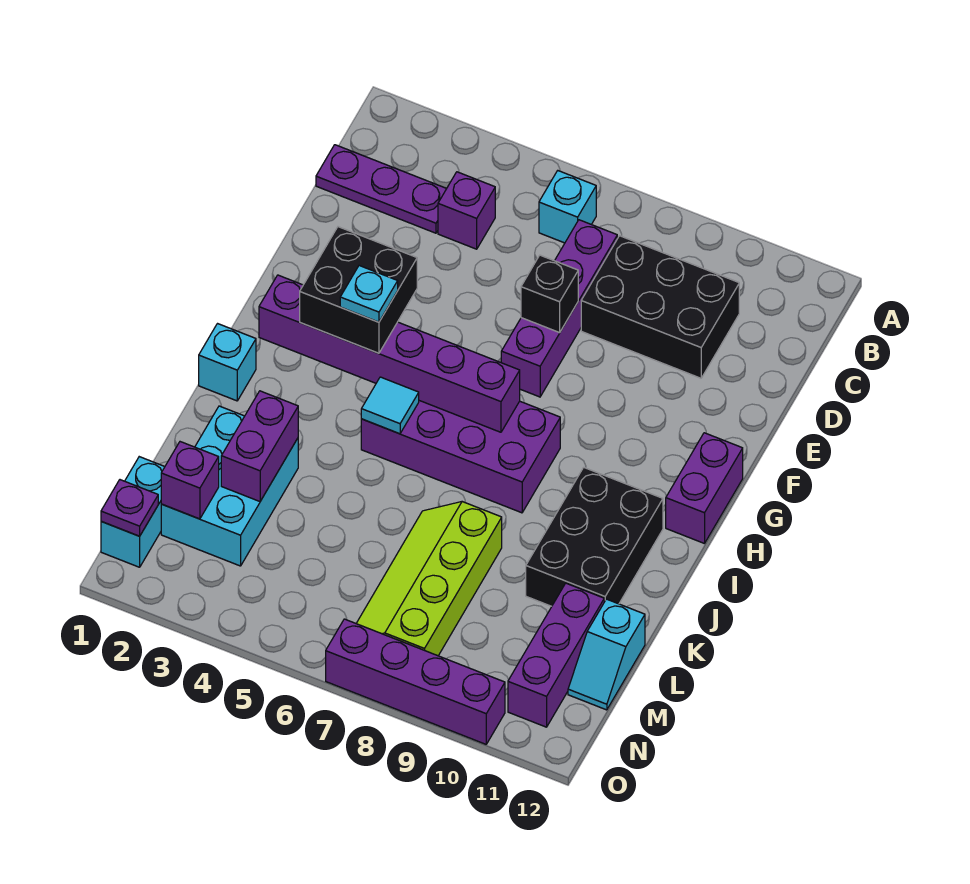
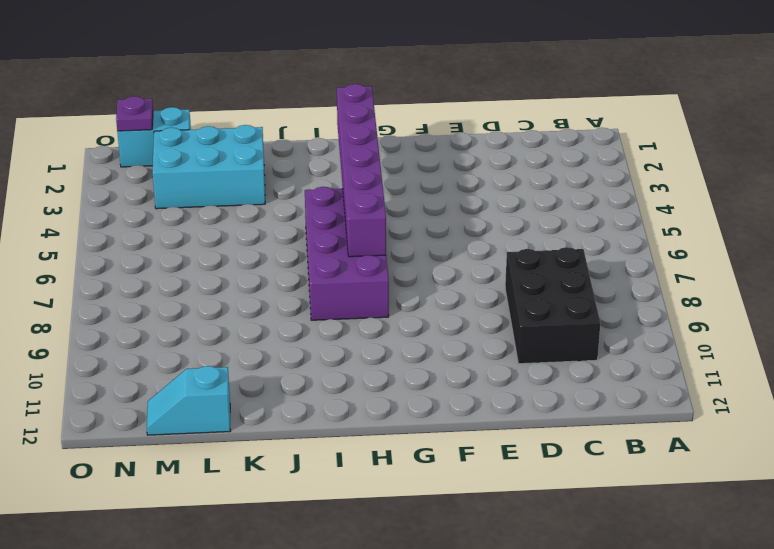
none -> cyan 1x1 brick [539,171,596,243]
none -> purple 1x3 plate [316,145,447,233]
none -> purple 1x1 brick [438,172,495,249]

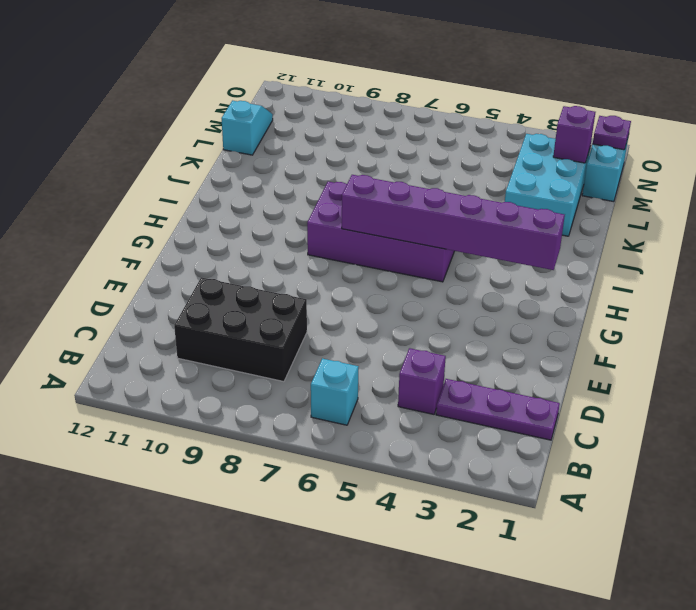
none -> purple 1x4 brick [501,220,617,397]
none -> purple 1x2 brick [666,433,743,544]
none -> cyan 1x1 brick [199,324,256,401]

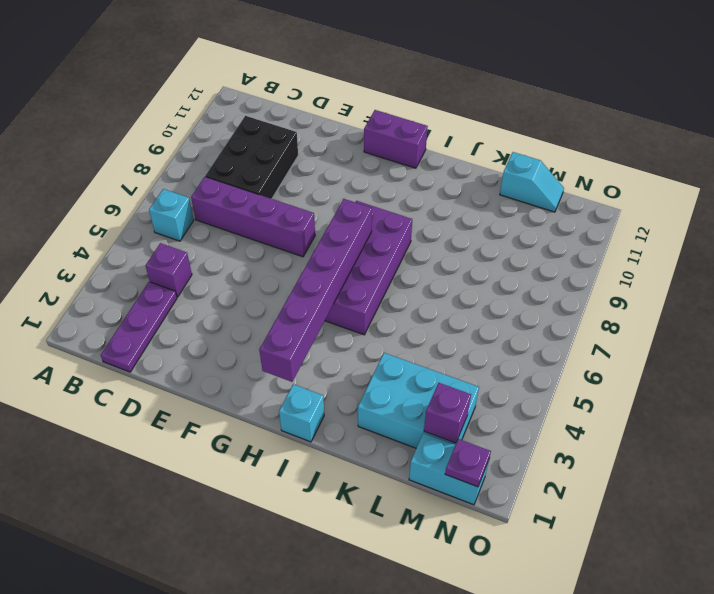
none -> black 2x3 brick [526,467,663,606]
none -> lime 2x4 slope [356,502,502,656]
none -> purple 1x3 brick [508,583,604,727]

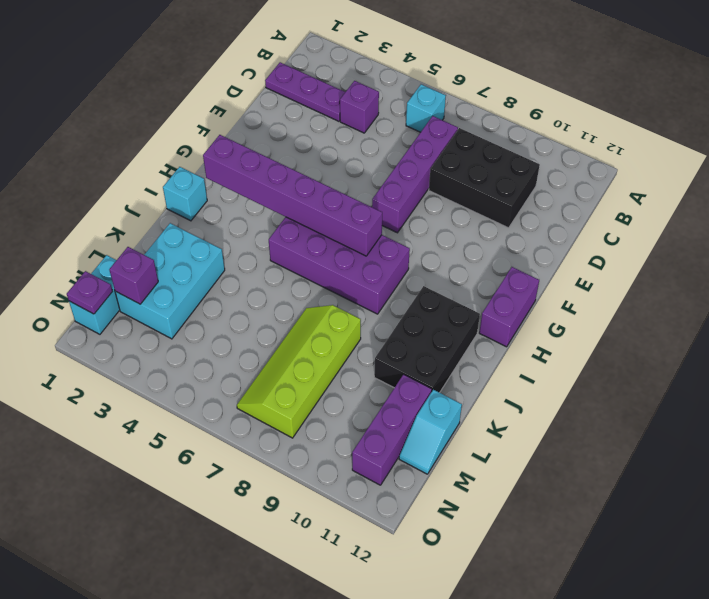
none -> purple 1x4 brick [326,619,505,744]
none -> black 1x1 brick [521,255,578,333]
none -> cyan 1x1 tile [361,377,419,434]

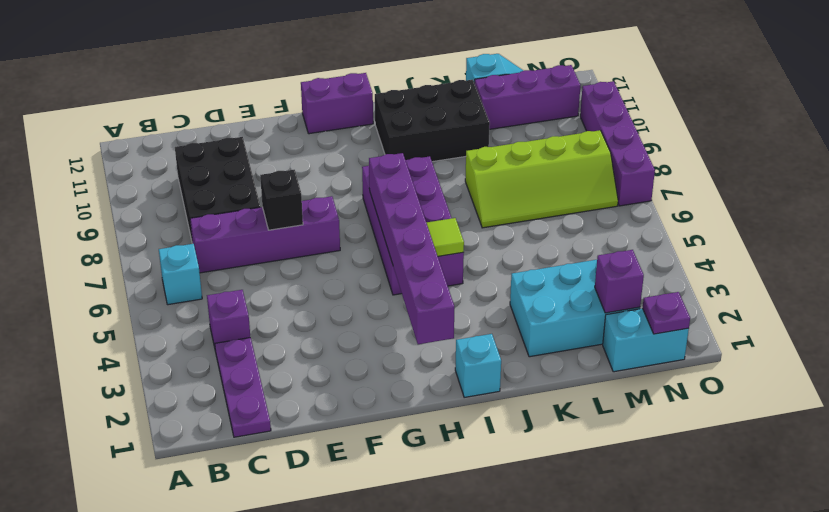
lime 1x1 tile [426,218,464,256] -> cyan 1x1 tile [361,377,419,434]
none -> purple 1x2 brick [221,391,298,501]
none -> black 2x2 brick [300,227,417,353]
none -> cyan 1x1 plate [340,266,398,322]

